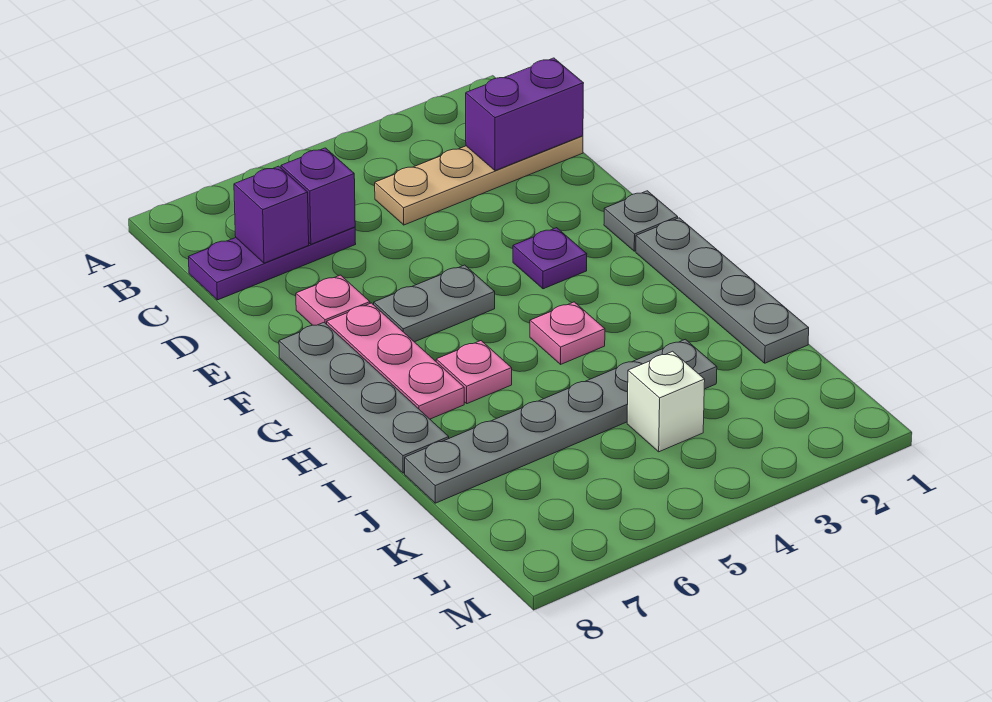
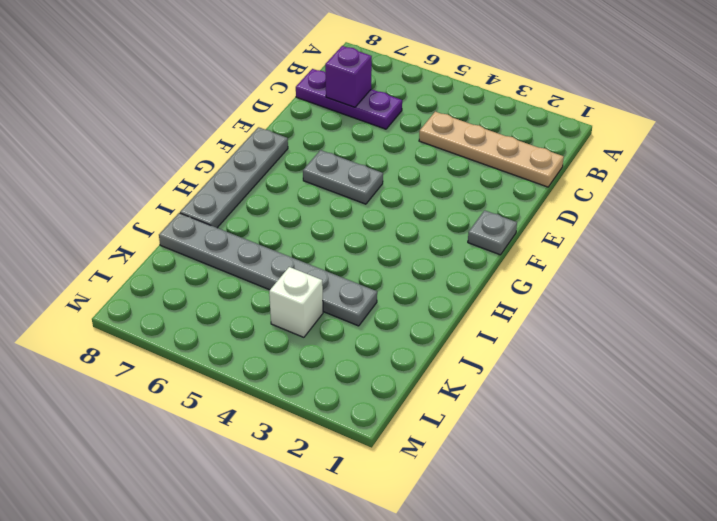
none -> pink 1x1 plate [296,275,370,325]
none -> purple 1x1 plate [513,228,587,289]
none -> pink 1x3 plate [327,303,464,419]

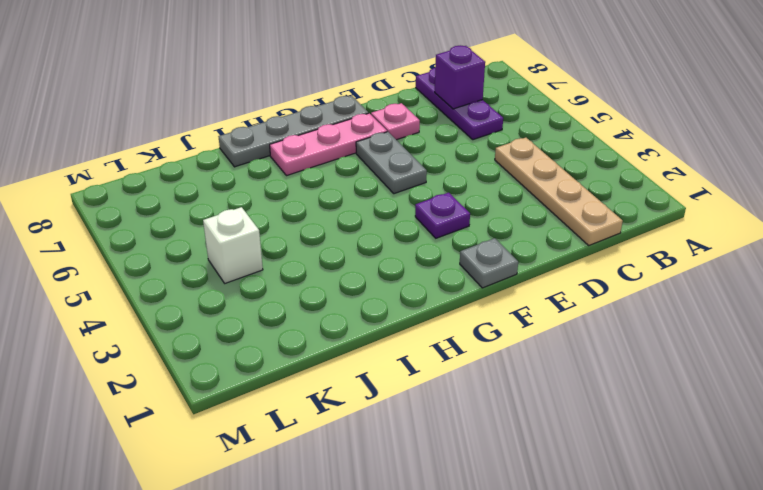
none -> grey 1x4 plate [636,218,809,363]
none -> pink 1x1 plate [530,302,605,364]
none -> pink 1x1 plate [436,341,512,404]

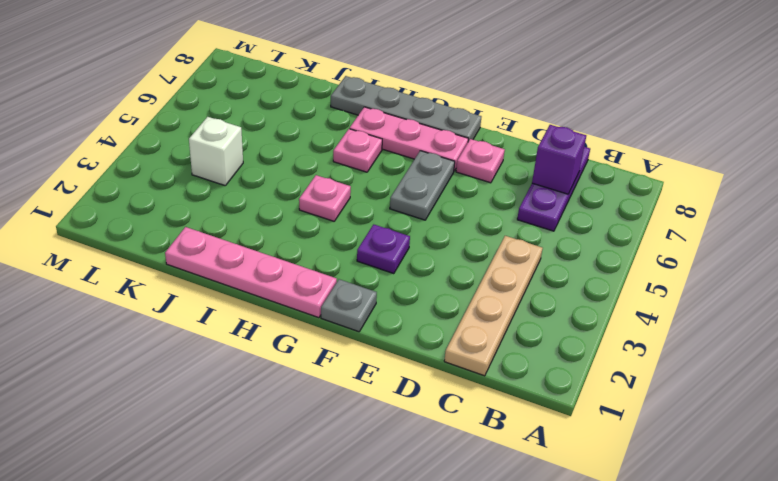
pink 1x4 plate [165,227,337,318] -> grey 1x4 plate [636,218,809,363]
none -> grey 1x6 plate [405,339,717,503]
none -> purple 1x2 brick [466,58,584,171]
none -> purple 1x1 brick [281,148,355,244]

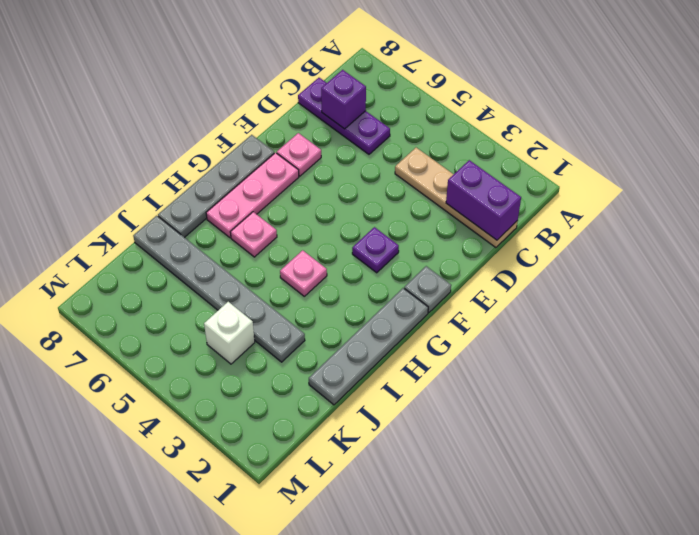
none -> grey 1x2 plate [374,265,495,342]
none -> purple 1x1 brick [281,148,355,244]

